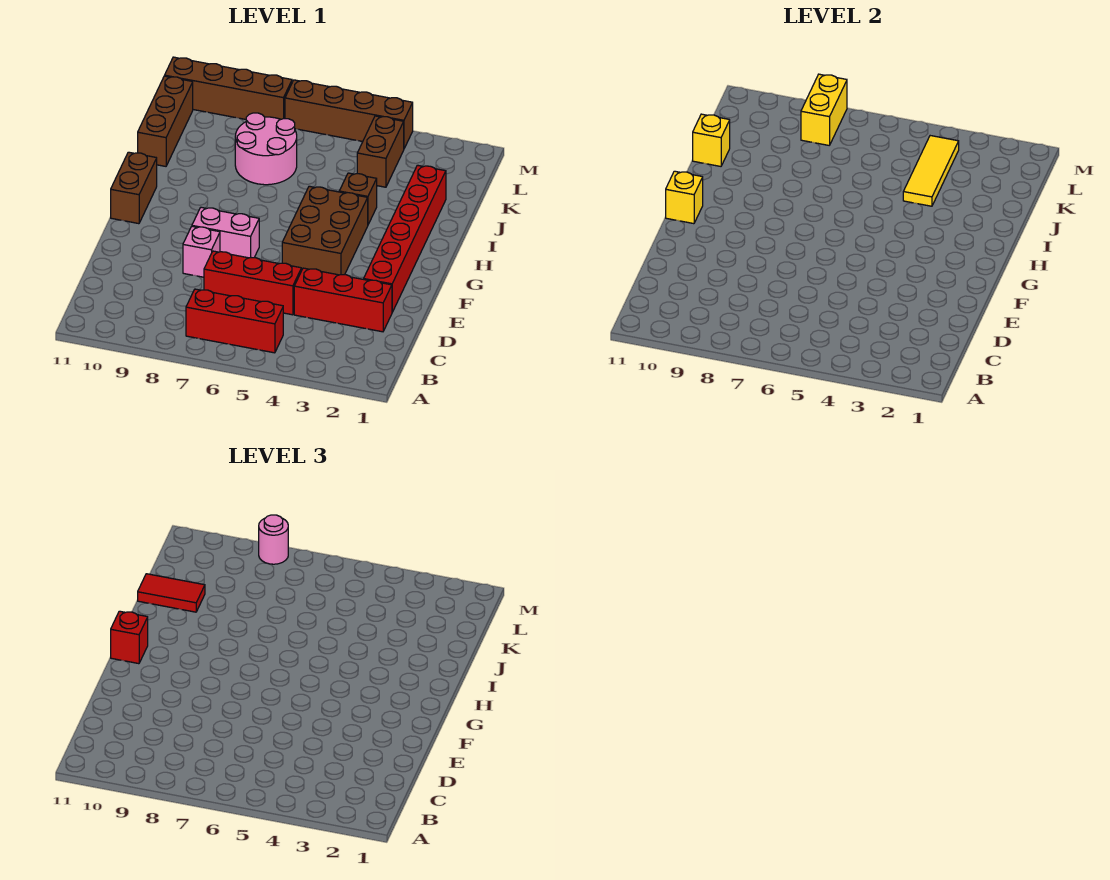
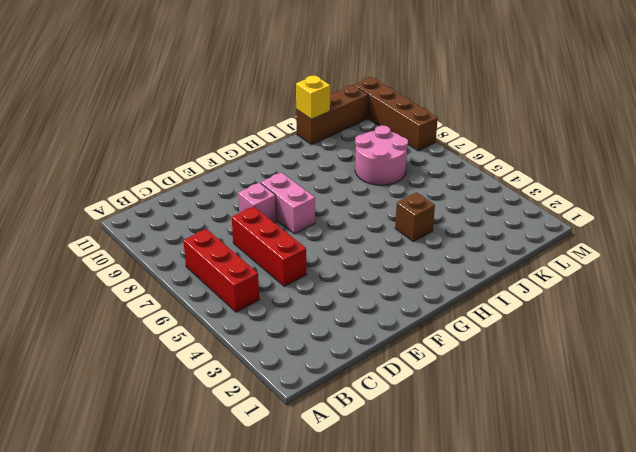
none -> red 1x3 brick [294,268,392,332]
none -> red 1x6 brick [364,165,446,312]
none -> brown 2x3 brick [282,186,368,275]

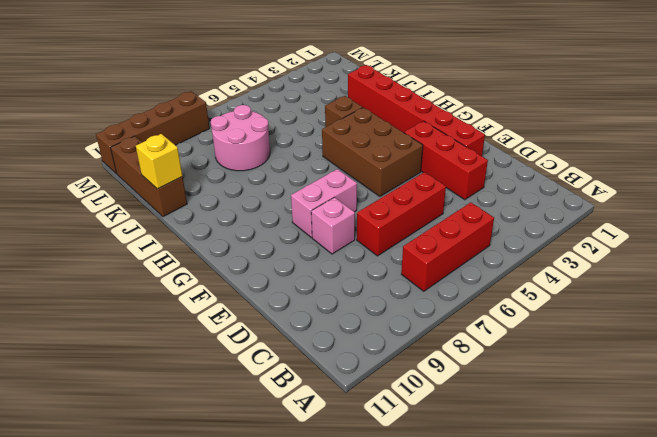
red 1x3 brick [404,121,488,200] -> red 1x3 brick turned to [294,268,392,332]
none -> brown 1x2 brick [111,152,157,224]
none -> brown 1x2 brick [357,116,404,187]
none -> brown 1x4 brick [285,80,413,148]

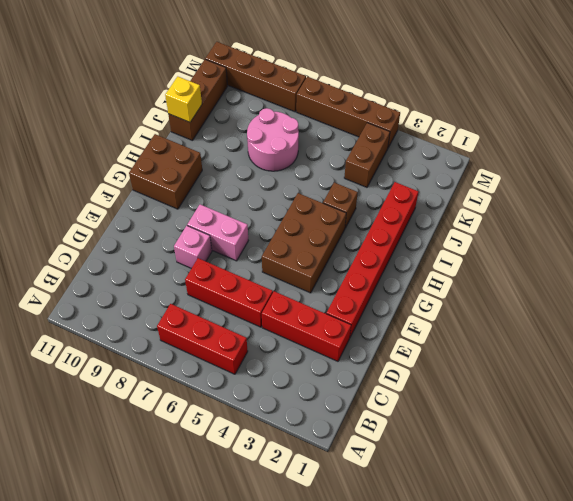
brown 2x2 brick [129,134,202,209] -> brown 1x2 brick [111,152,157,224]
none -> yellow 1x1 brick [666,171,703,224]
none -> yellow 1x3 tile [903,136,959,206]
none -> yellow 1x2 brick [801,74,847,145]

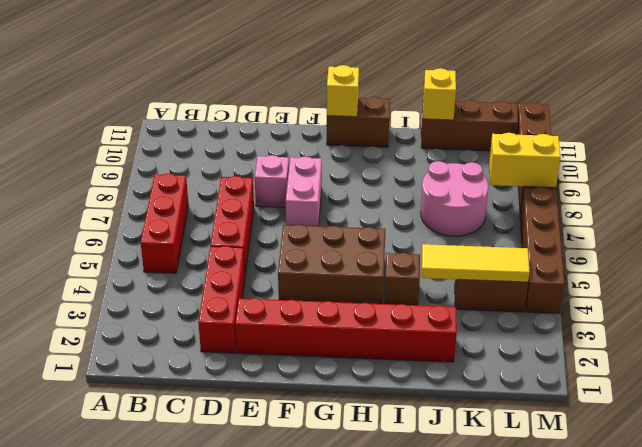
none -> red 1x1 brick [111,611,148,664]
none -> red 1x2 tile [138,574,205,612]
none -> pink 1x1 round brick [259,515,288,564]

